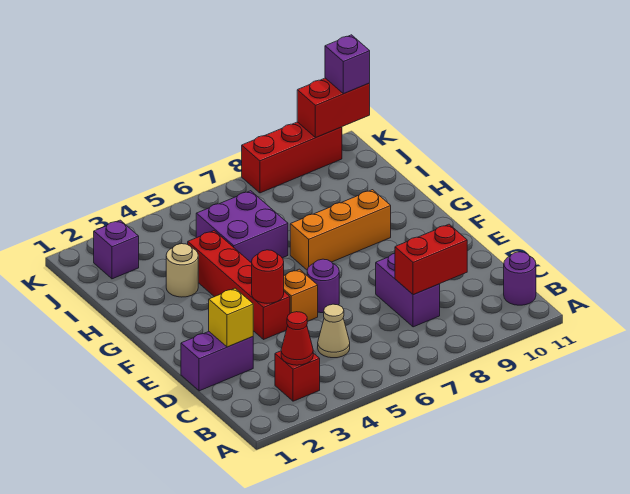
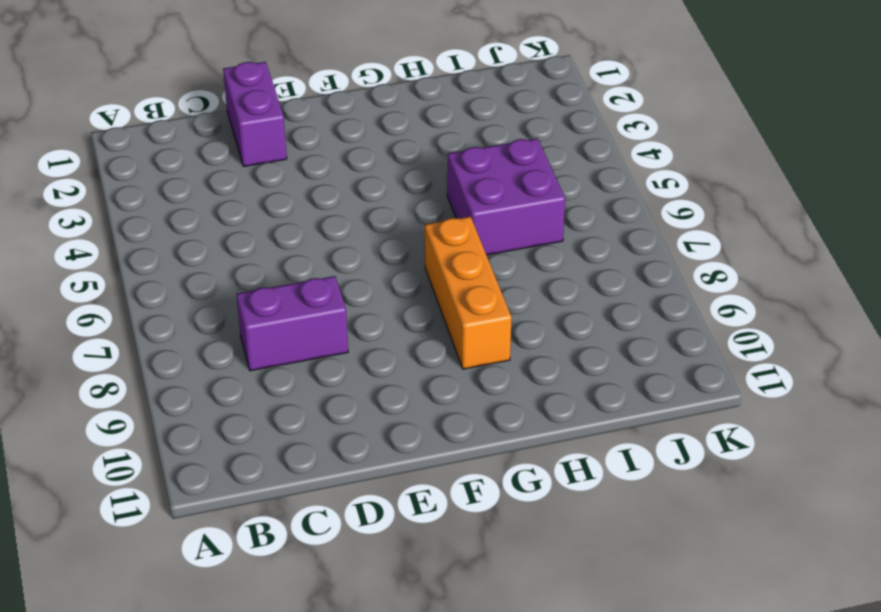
none -> red 1x1 brick [275,351,320,401]
none -> purple 1x1 round brick [504,252,536,305]
none -> tan 1x1 cone [318,304,350,358]

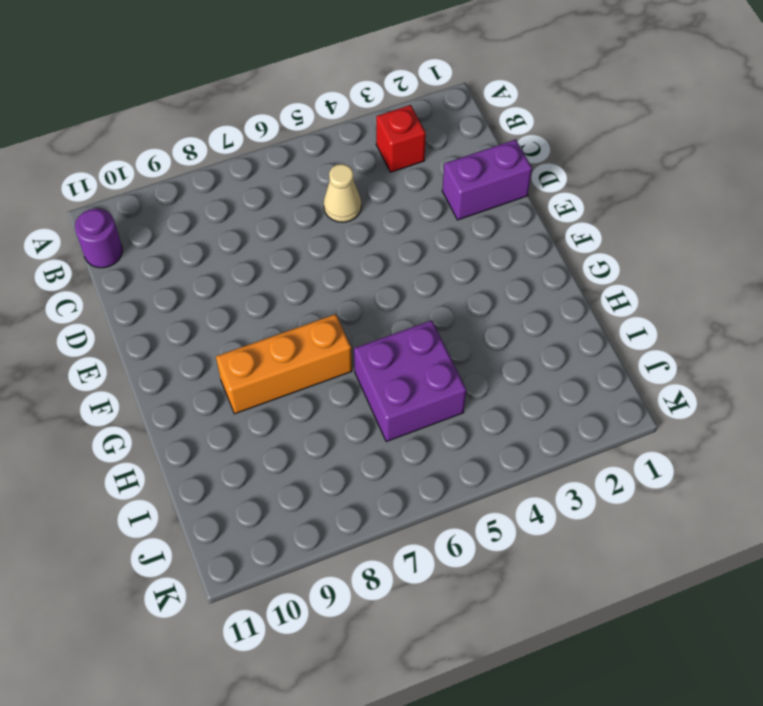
none -> purple 1x2 brick [376,254,440,327]
none -> red 1x4 brick [188,231,290,340]
none -> orange 1x1 brick [284,269,318,321]

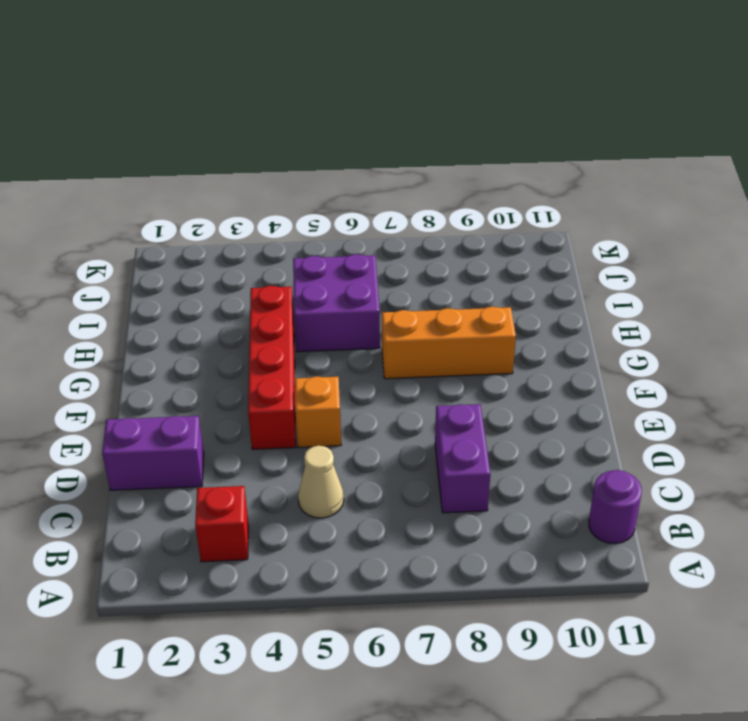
none -> purple 1x1 round brick [307,259,339,313]
none -> tan 1x1 round brick [166,244,198,297]
none -> purple 1x1 brick [94,220,139,279]

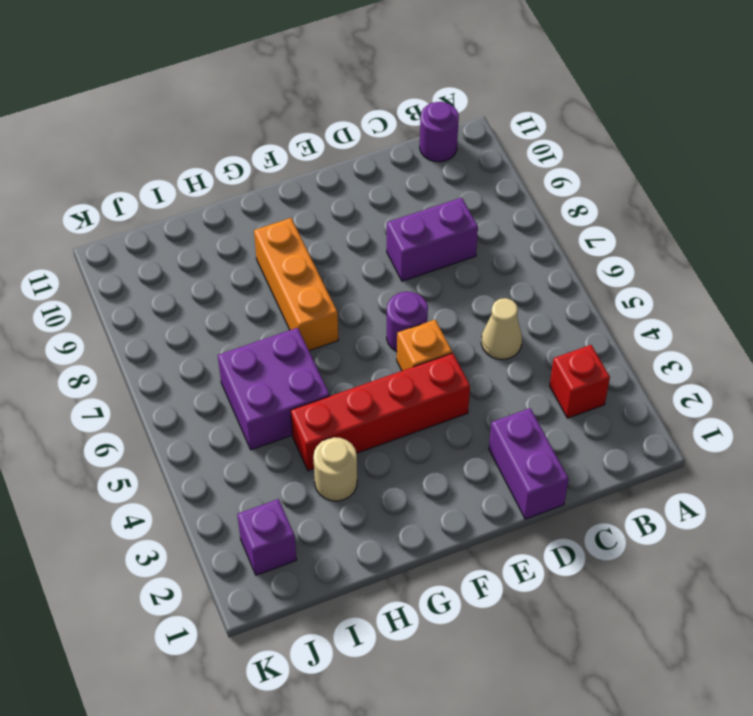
none -> red 1x3 brick [242,122,342,193]
none -> red 1x1 cone [281,312,313,365]
none -> red 1x2 brick [395,224,467,295]

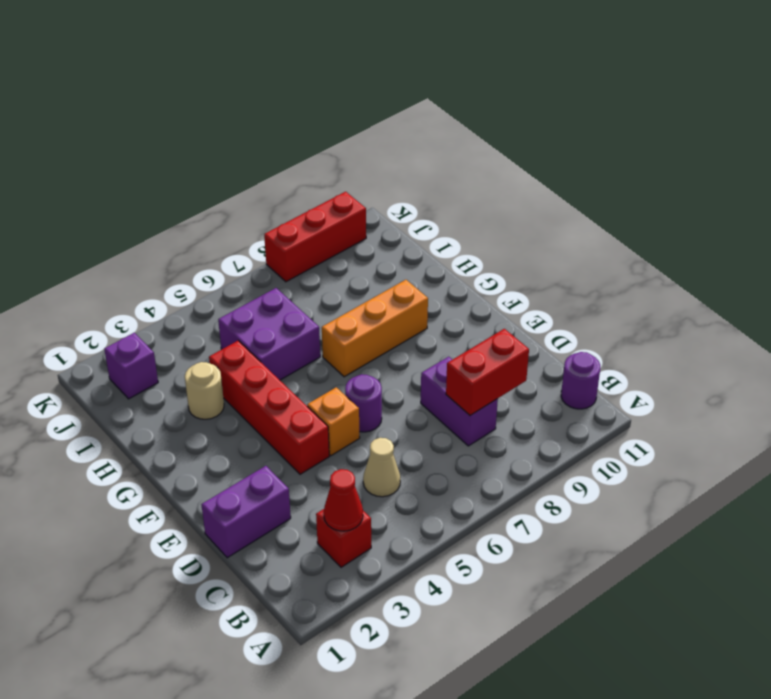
none -> yellow 1x1 brick [209,288,253,347]
none -> red 1x1 round brick [252,250,284,303]
none -> red 1x2 brick [297,78,370,138]

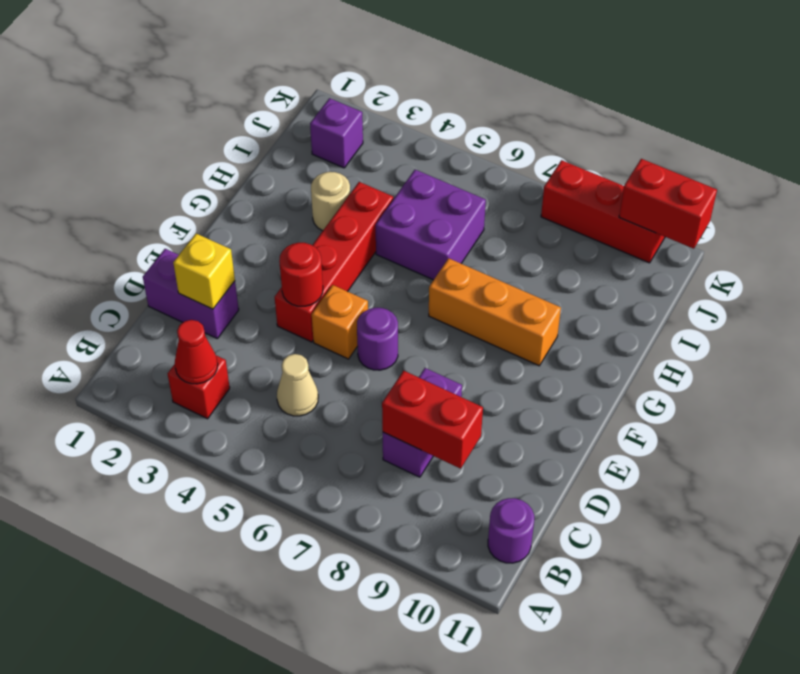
none -> purple 1x1 brick [325,35,370,94]

